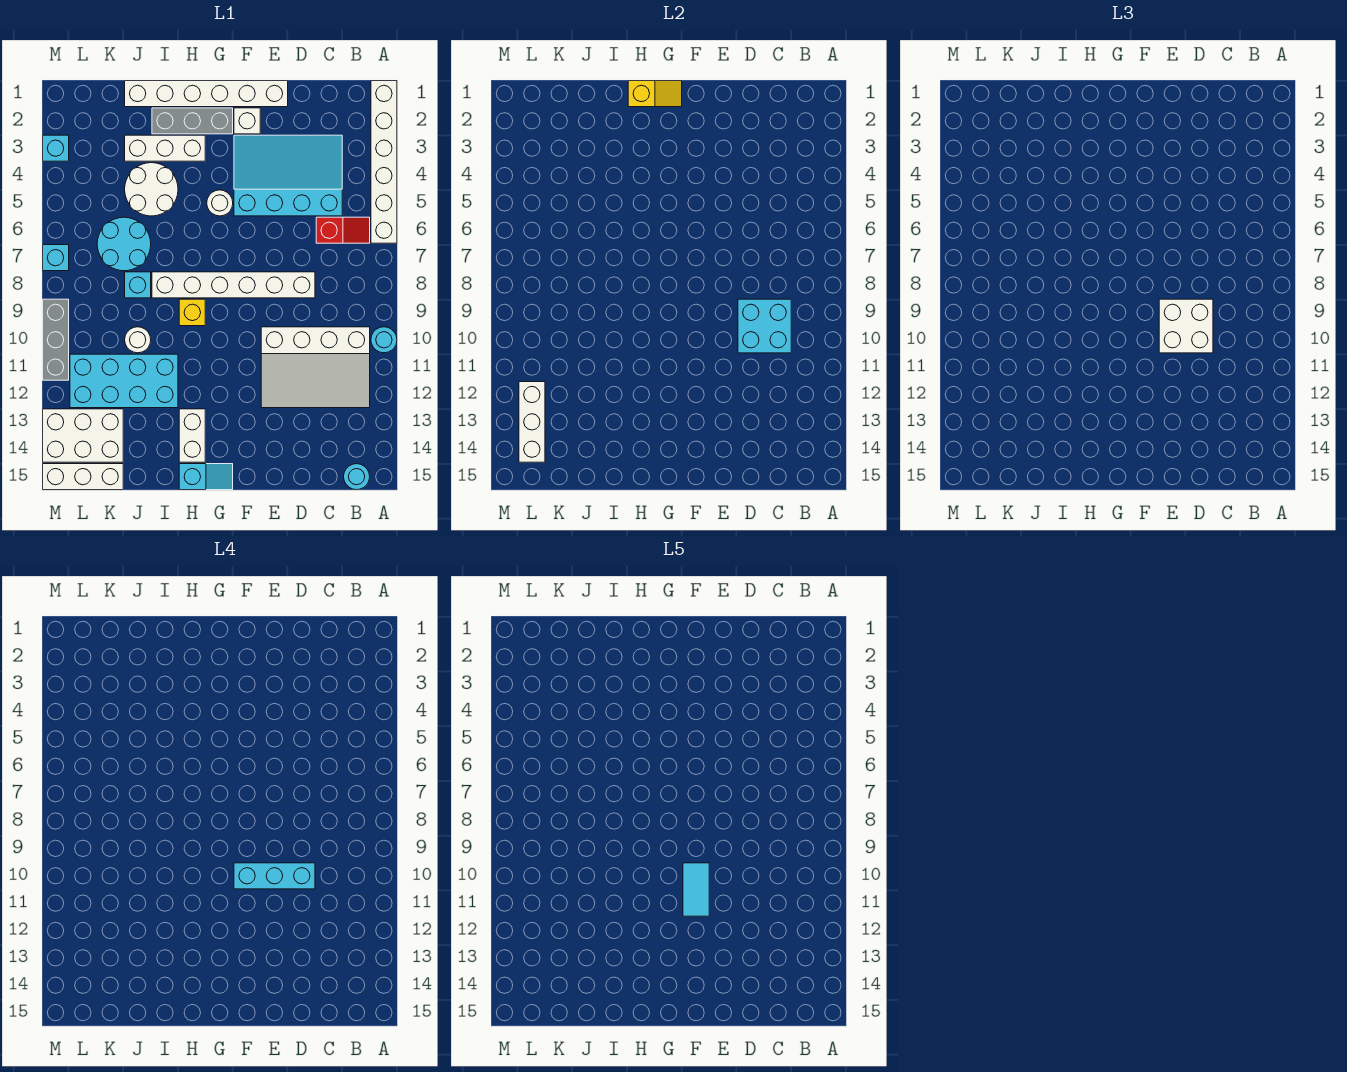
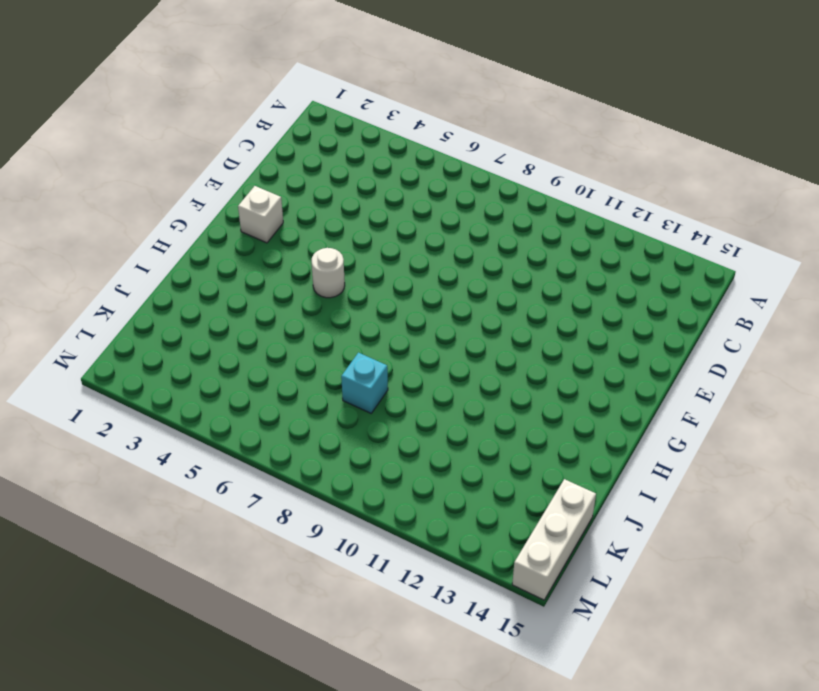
none -> white 1x6 brick [371,81,397,243]
none -> cyan 1x1 round brick [371,327,397,353]
none -> red 1x2 slope [316,217,370,243]
none -> white 3x4 slope [261,327,370,408]

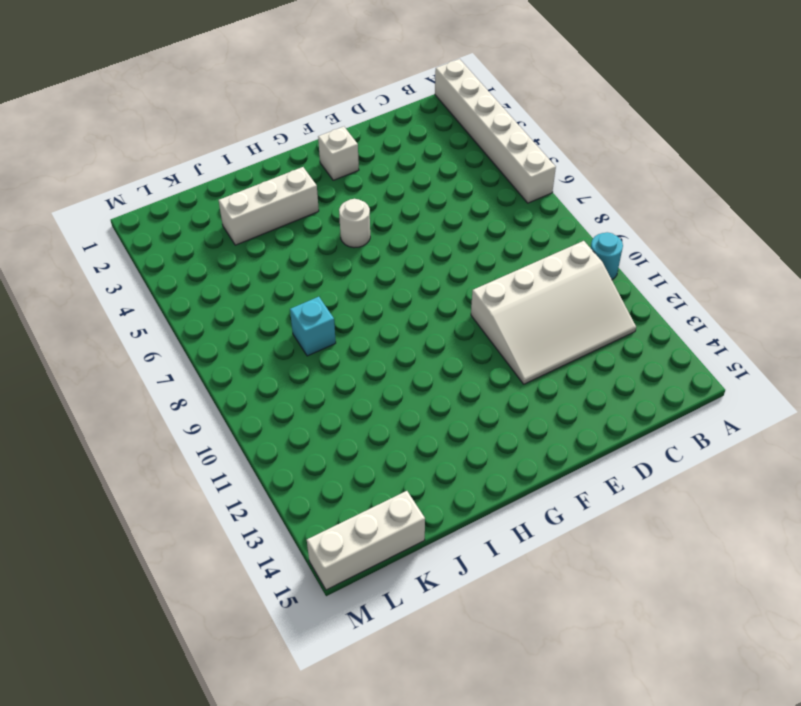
none -> red 1x2 slope [316,217,370,243]
none -> cyan 1x1 round brick [344,464,370,490]
none -> cyan 3x4 slope [234,135,342,216]
none -> white 1x6 brick [152,272,315,298]

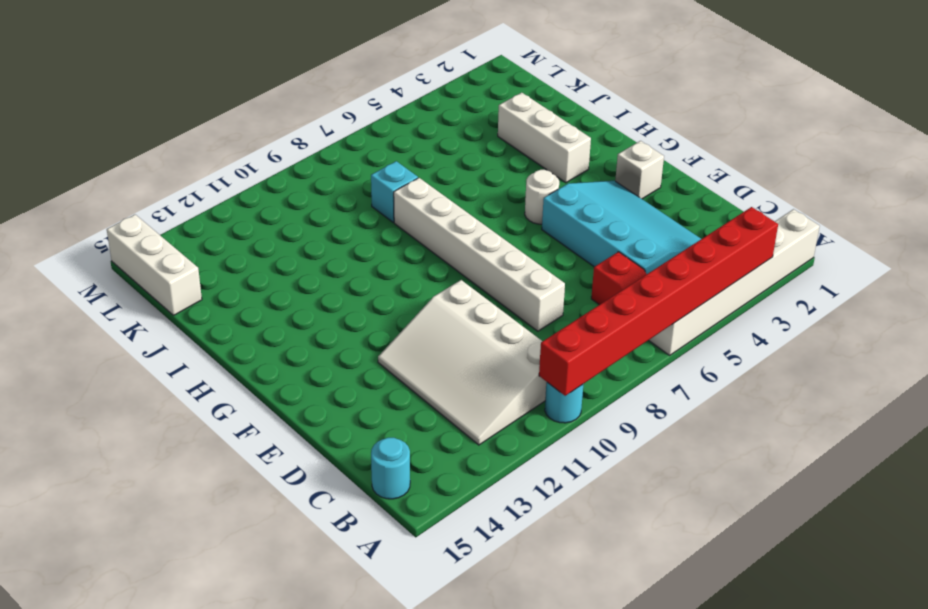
red 1x8 brick [539,207,778,396] -> none
none -> white 1x6 brick [125,81,288,107]
none -> grey 1x3 brick [152,108,233,134]
none -> cyan 1x2 slope [179,464,233,490]
none -> yellow 1x1 brick [179,299,205,326]

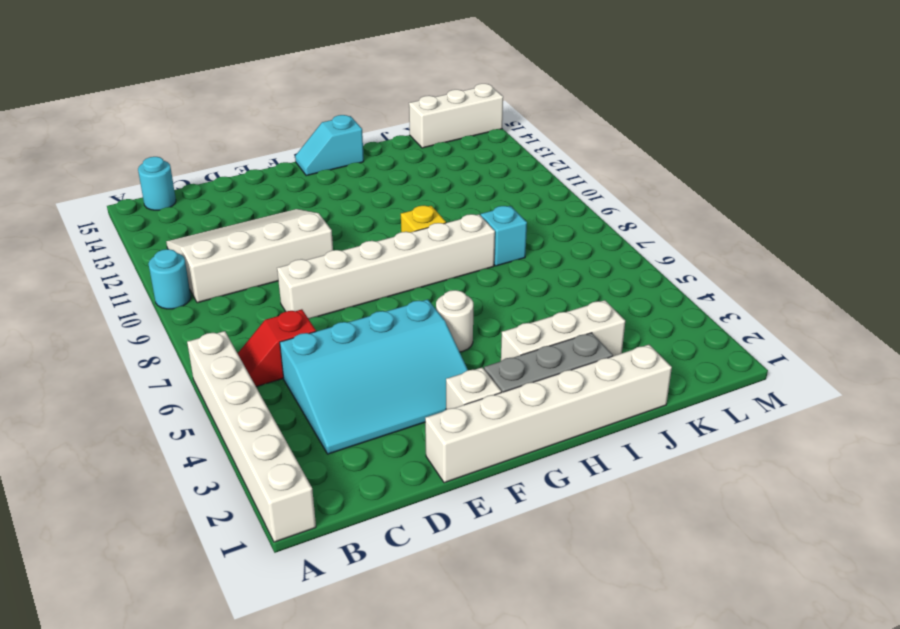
none -> white 1x2 brick [179,409,205,462]
none -> white 2x2 round brick [125,163,178,216]
none -> cyan 2x4 brick [70,354,178,408]
none -> cyan 2x2 round brick [97,217,151,271]

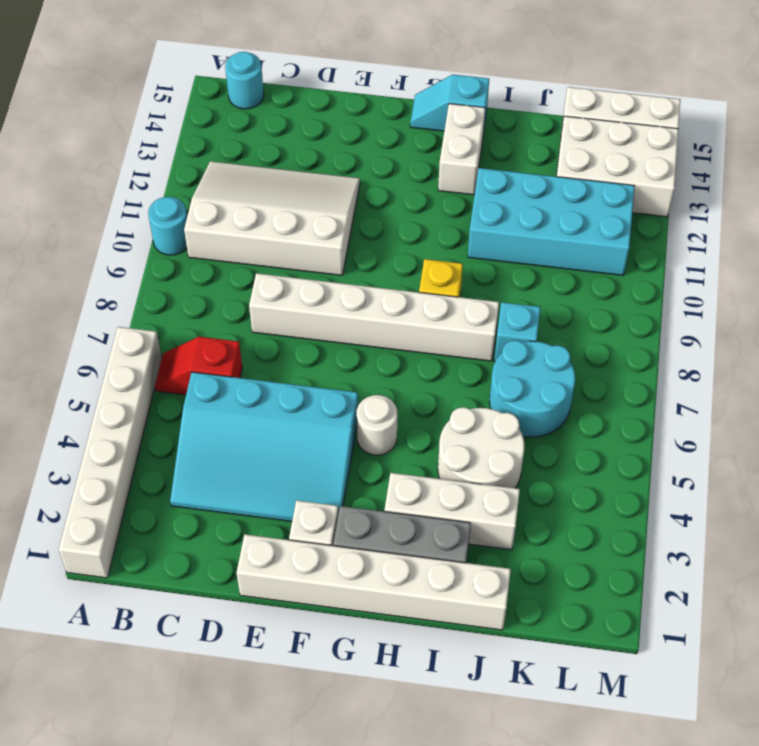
none -> white 1x1 round brick [125,327,151,353]
none -> cyan 1x1 brick [43,135,69,161]
none -> cyan 1x1 brick [43,245,69,271]
none -> grey 1x3 brick [43,299,69,380]

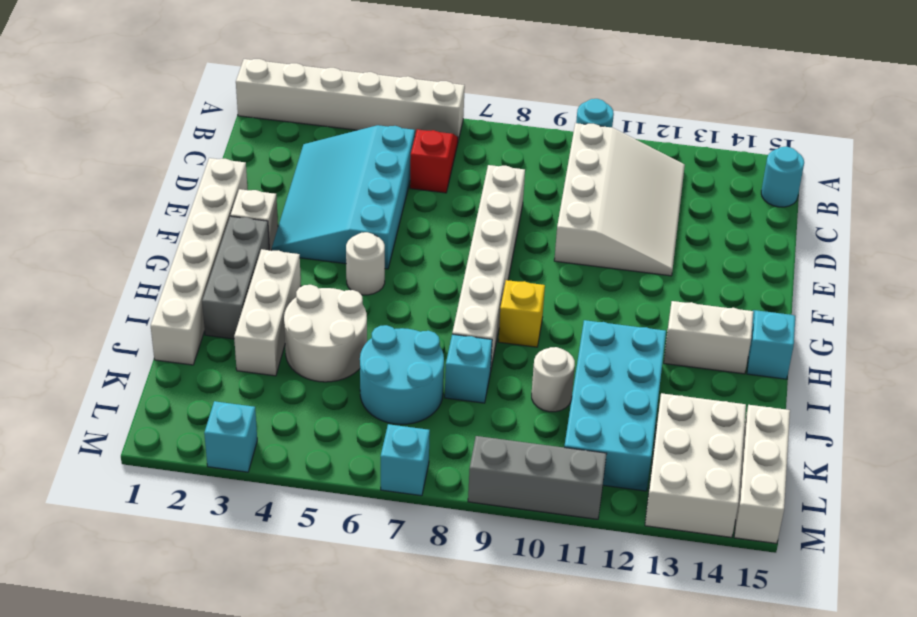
none -> cyan 2x2 brick [738,299,791,353]
none -> yellow 1x2 slope [628,81,682,107]
none -> white 1x3 brick [519,382,545,462]
none -> white 2x2 brick [1159,299,1213,353]

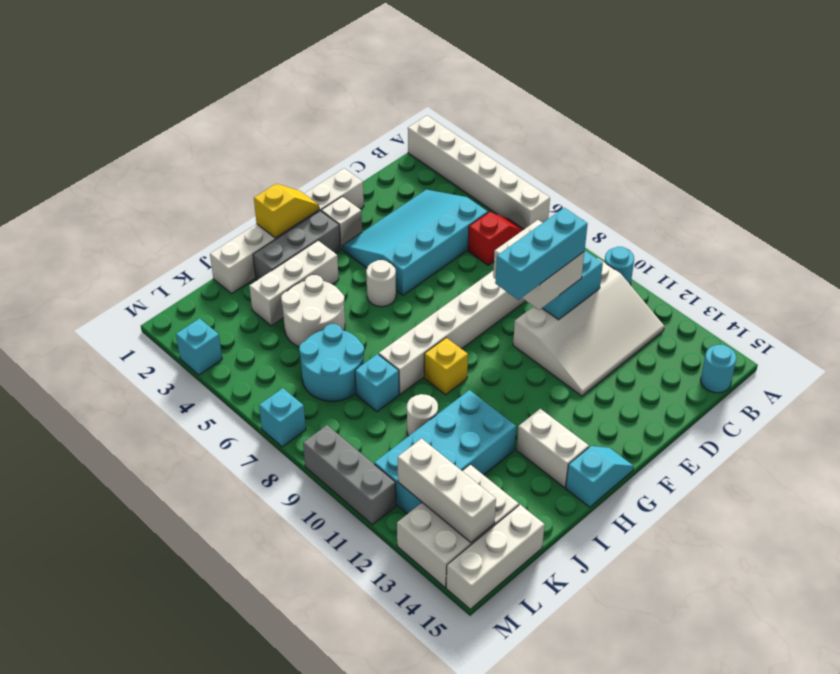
none -> cyan 1x2 tile [683,863,709,916]

